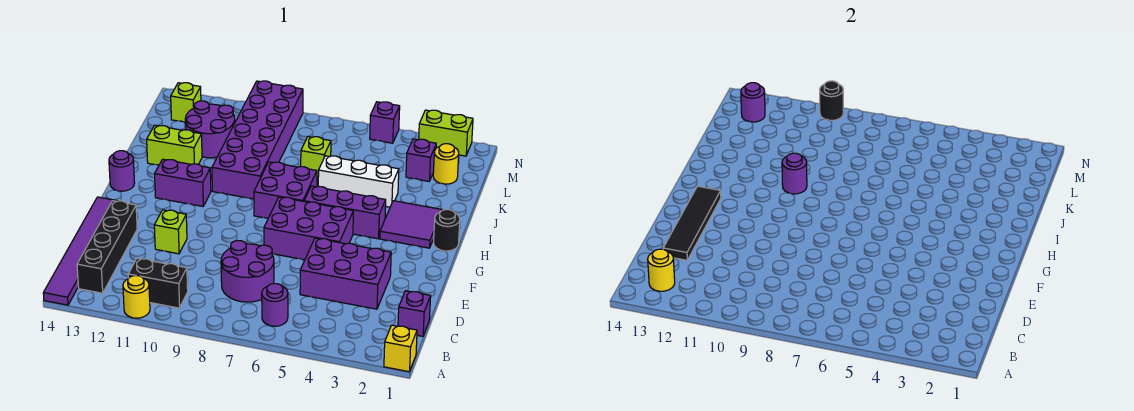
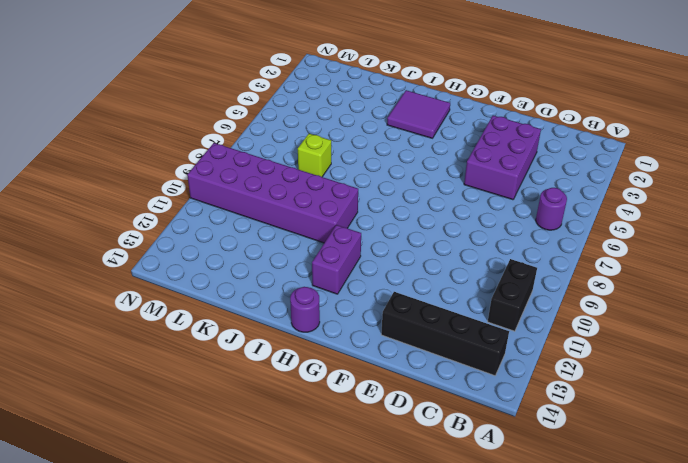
none -> yellow 1x1 brick [384,325,417,372]
none -> yellow 1x1 round brick [123,276,150,318]
none -> purple 1x6 tile [43,197,117,305]
none -> purple 1x1 brick [398,291,431,336]

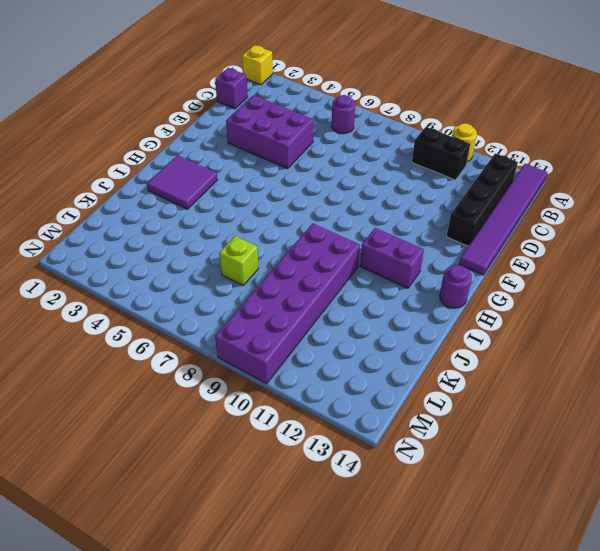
none -> purple 2x2 round brick [221,241,274,302]
none -> lime 1x1 brick [154,210,187,254]
none -> purple 2x3 brick [264,197,353,260]
none -> black 1x1 round brick [434,210,460,251]

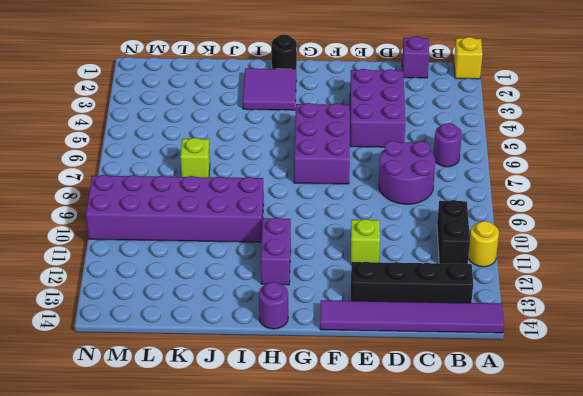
none -> purple 1x3 brick [304,186,386,239]
none -> purple 2x2 brick [254,162,317,218]
none -> white 1x3 brick [318,156,399,207]
none -> lime 1x2 brick [147,125,202,165]

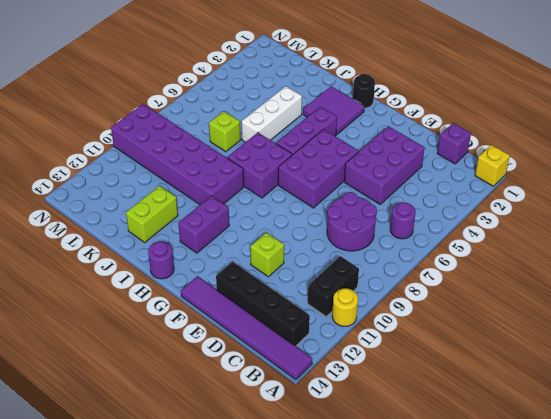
none -> purple 2x2 round brick [185,101,235,158]
none -> yellow 1x1 round brick [433,144,459,184]
none -> purple 1x1 brick [406,139,436,181]
none -> lime 1x1 brick [171,83,201,122]

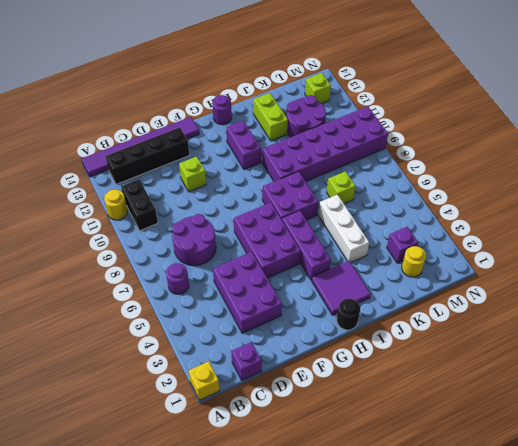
none -> lime 1x2 brick [419,110,473,156]
none -> purple 1x1 brick [370,102,400,143]
none -> yellow 1x1 round brick [648,249,675,291]
none -> black 1x4 tile [663,186,721,260]

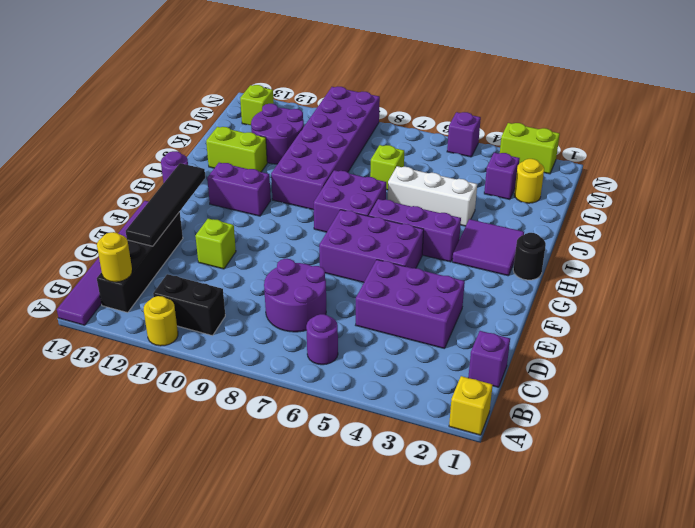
none -> purple 1x1 round brick [782,153,807,194]
none -> purple 1x1 round brick [741,83,765,122]
none -> black 1x1 round brick [820,81,843,120]

